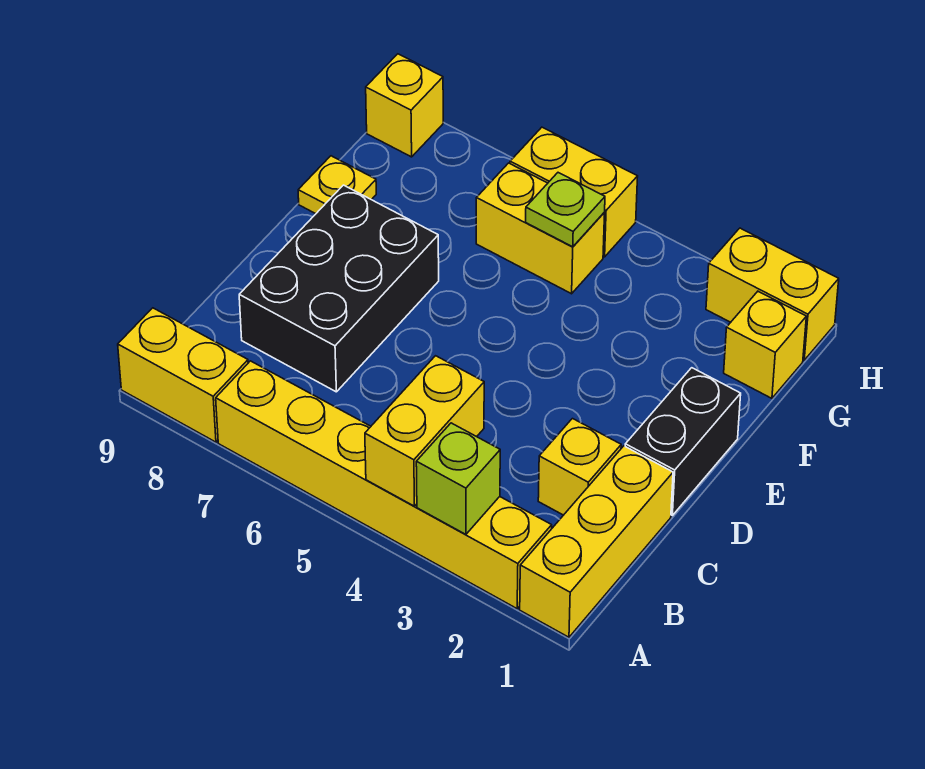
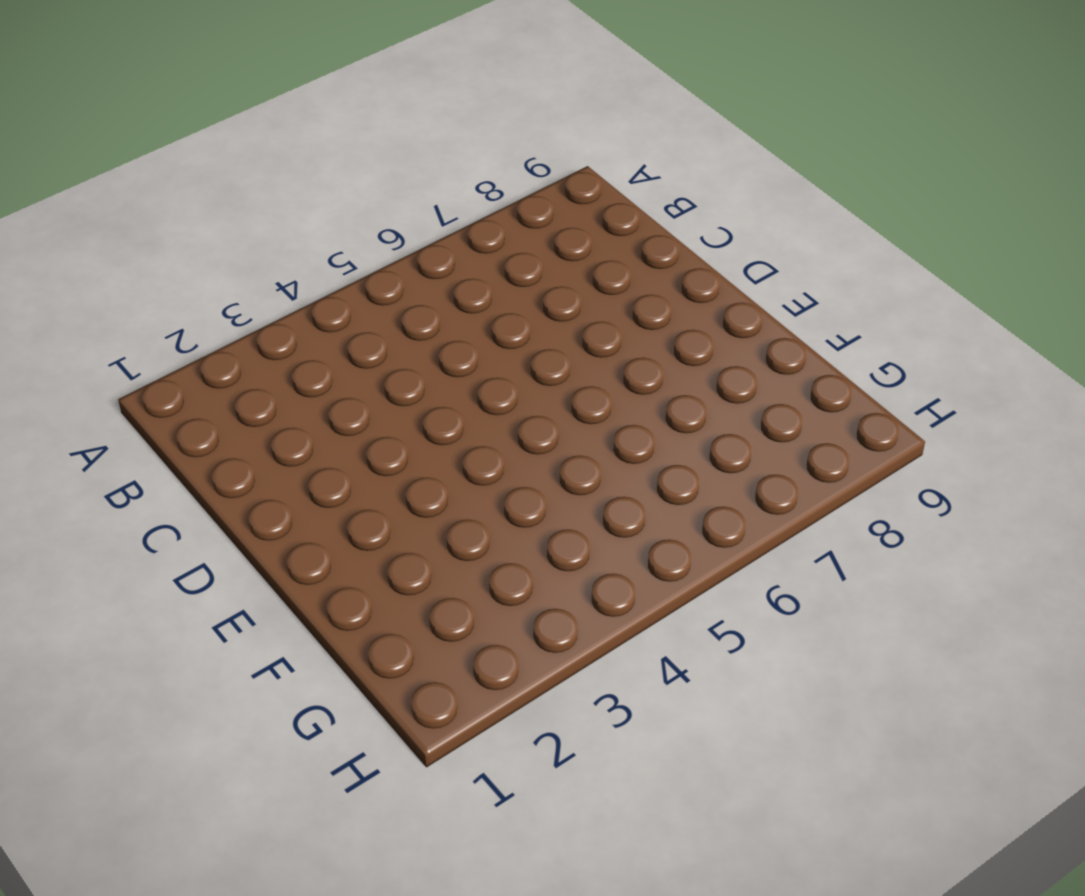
none -> yellow 1x3 brick [520,446,673,637]
none -> yellow 1x6 brick [216,361,552,609]
none -> yellow 1x2 brick [118,308,248,442]

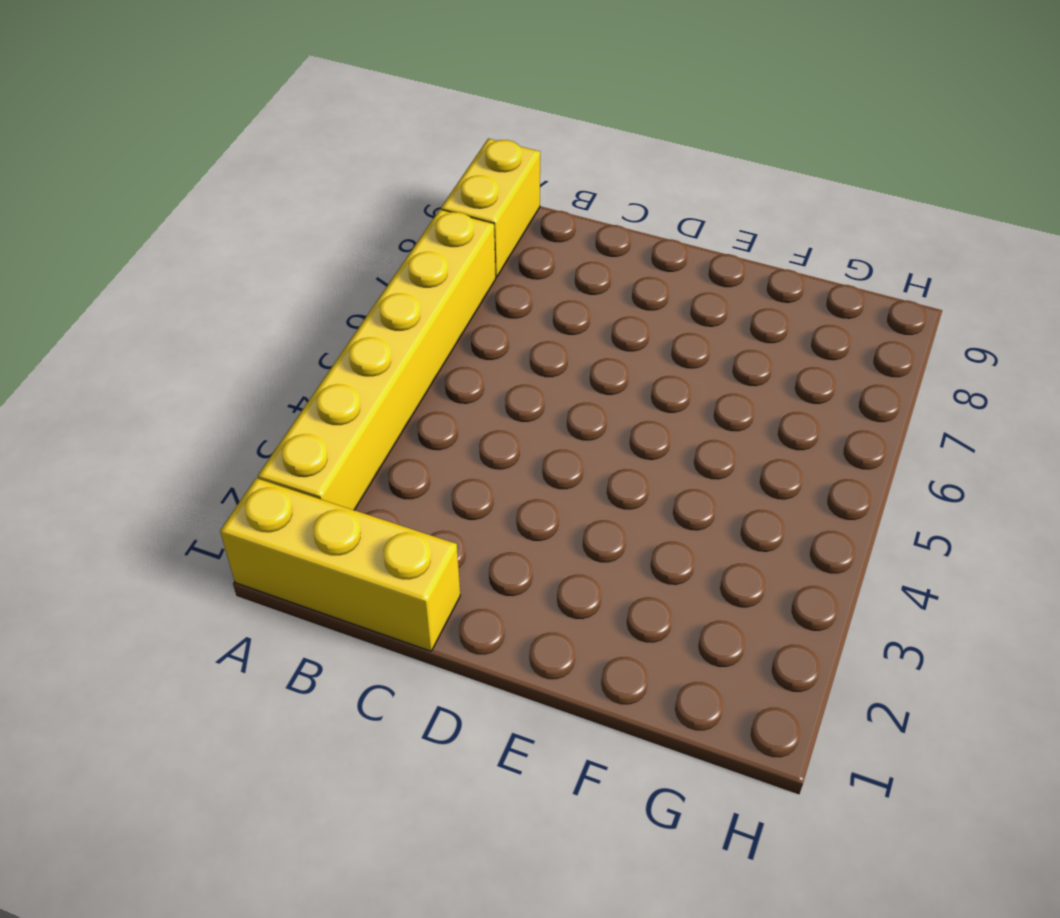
none -> yellow 1x1 brick [538,419,621,515]
none -> black 2x3 brick [239,185,439,392]
none -> black 1x2 brick [625,368,741,515]

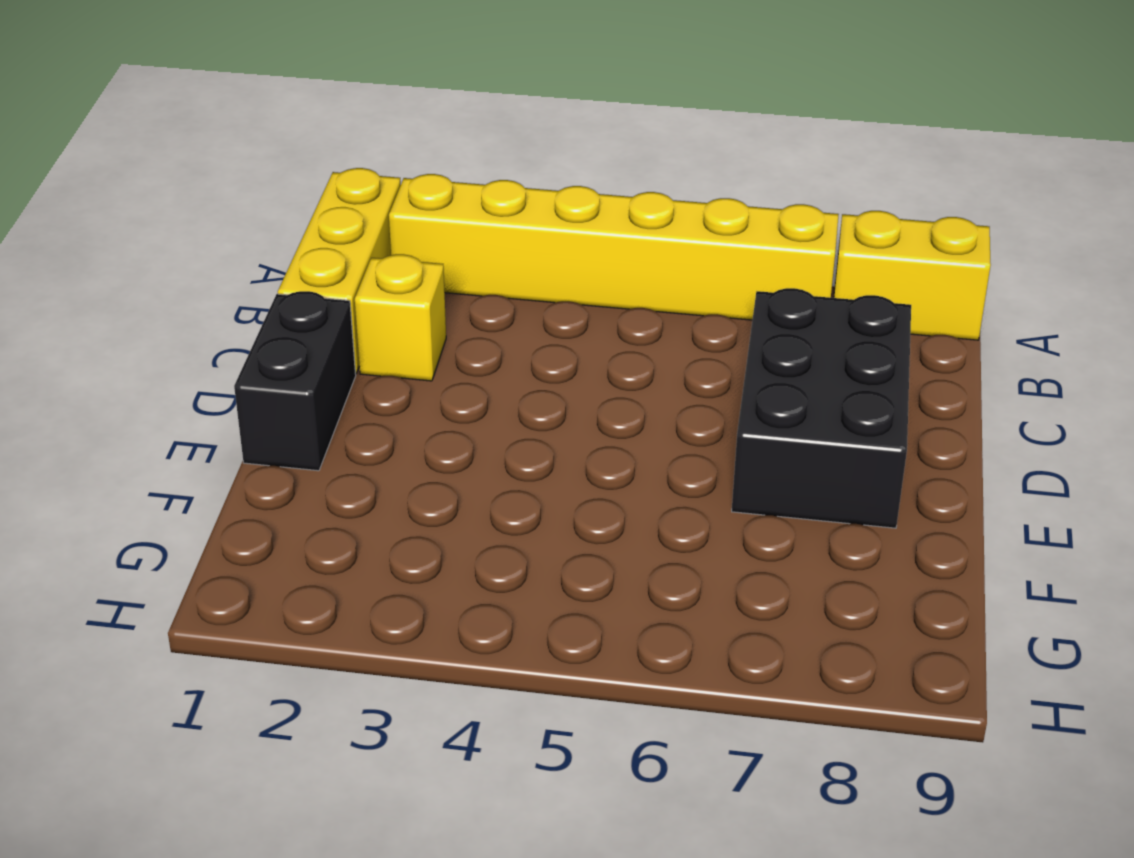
none -> yellow 1x1 plate [298,156,376,214]
none -> yellow 1x1 brick [724,291,806,398]
none -> yellow 1x2 brick [476,163,605,294]

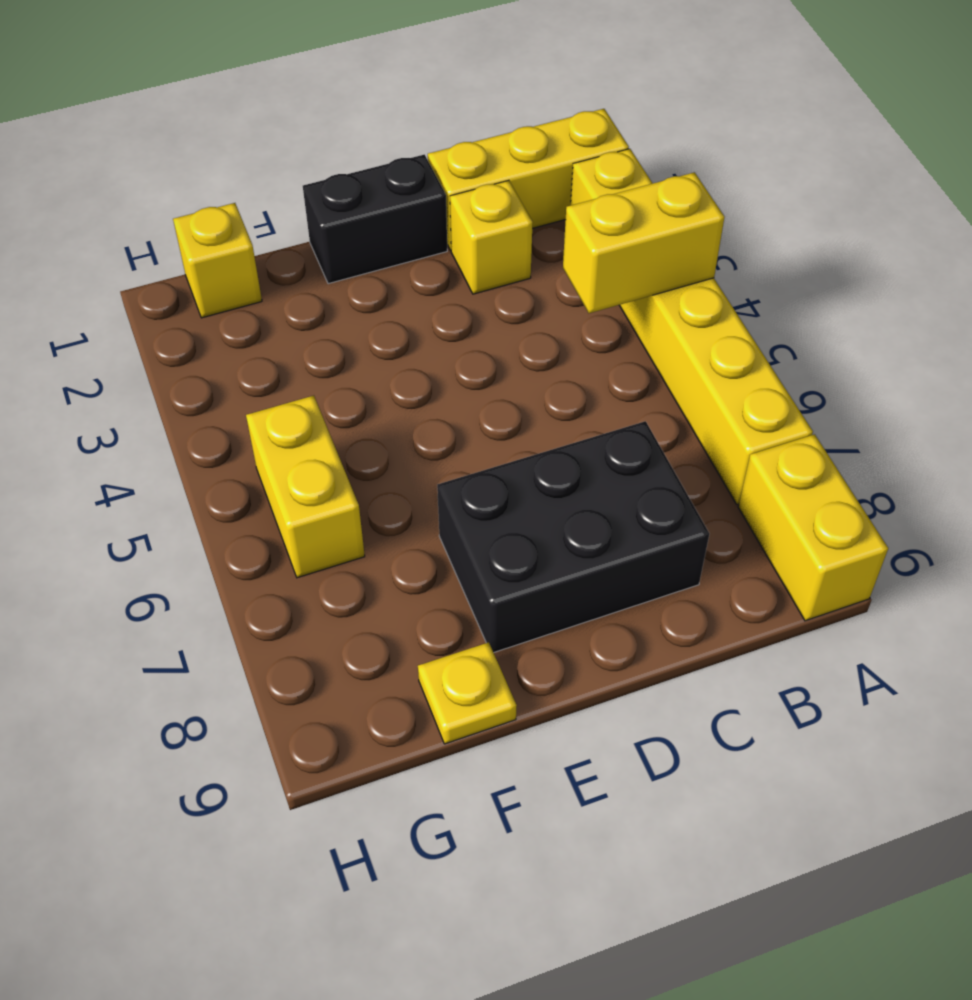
none -> yellow 1x2 brick [706,228,839,360]
none -> yellow 1x2 brick [510,127,638,257]
none -> yellow 1x1 brick [366,54,443,157]

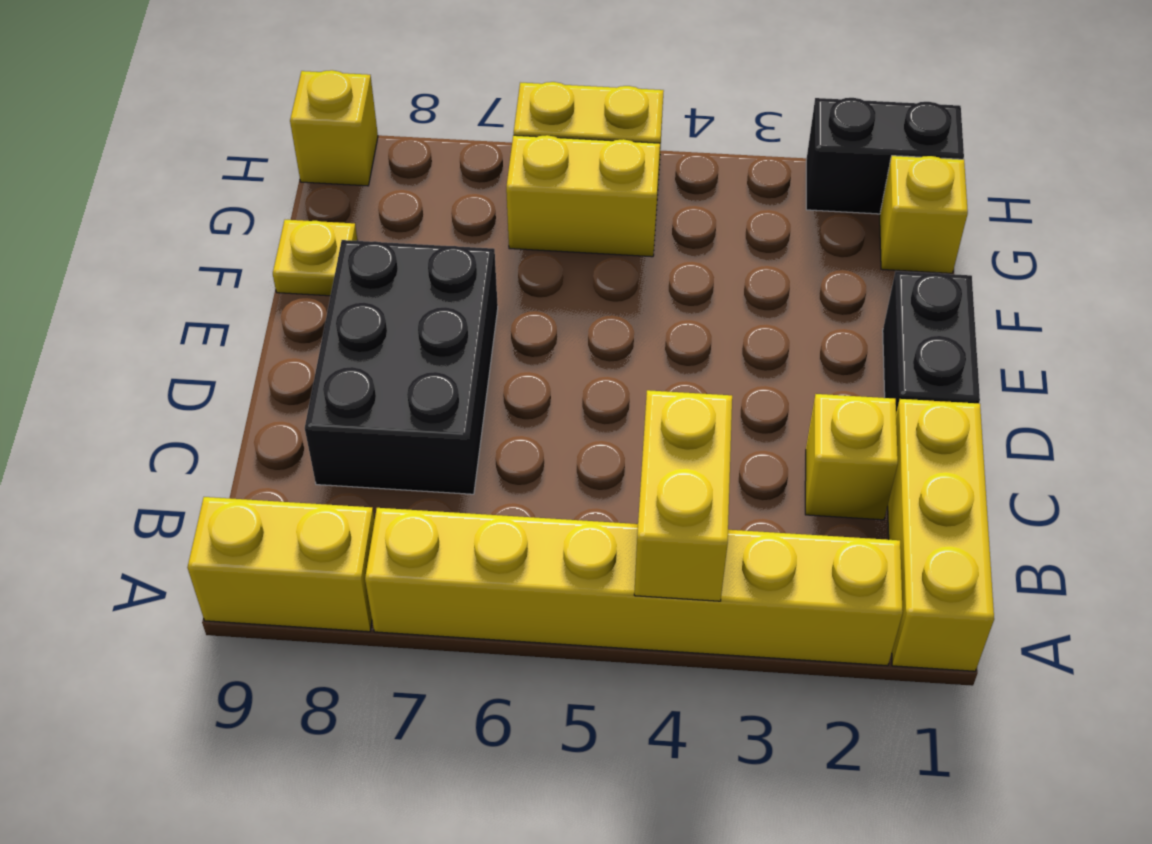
black 1x2 brick [806,98,964,214] -> yellow 1x2 brick [706,228,839,360]
none -> lime 1x1 brick [416,423,500,534]
none -> lime 1x1 plate [526,173,605,247]

